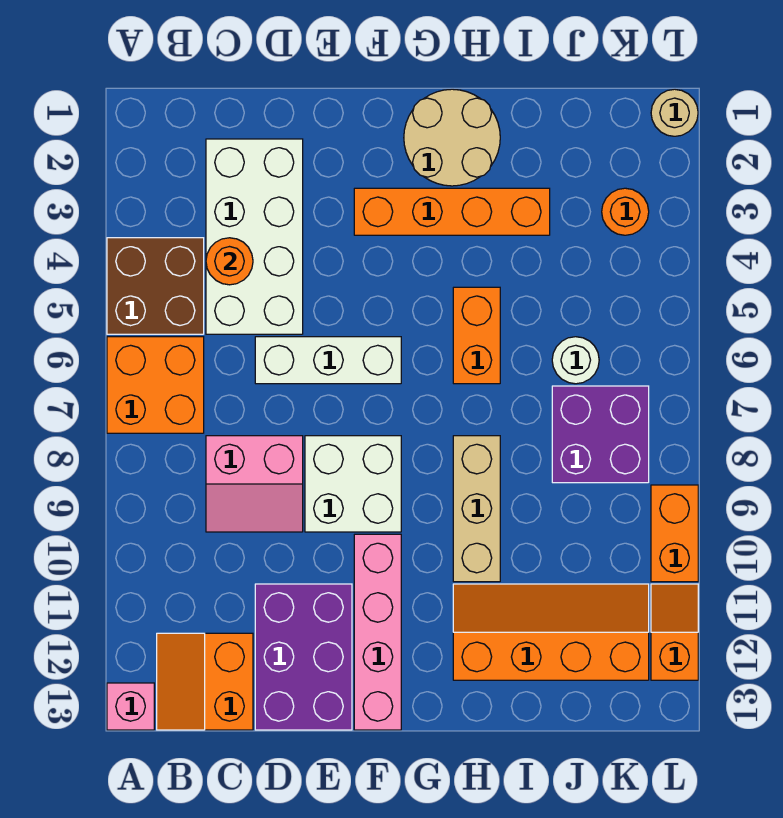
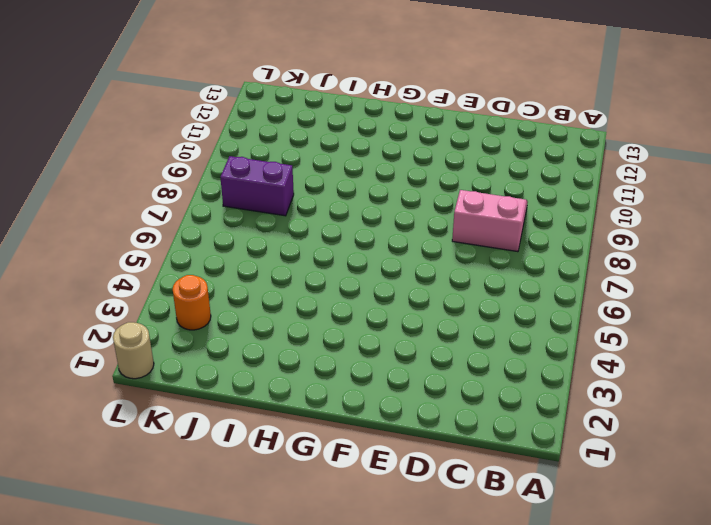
purple 1x2 brick [220,156,294,216] -> purple 2x2 brick [552,386,649,483]
none -> brown 2x2 brick [107,238,204,334]
none -> orange 2x2 brick [107,337,204,433]
none -> pink 1x1 brick [107,683,154,730]

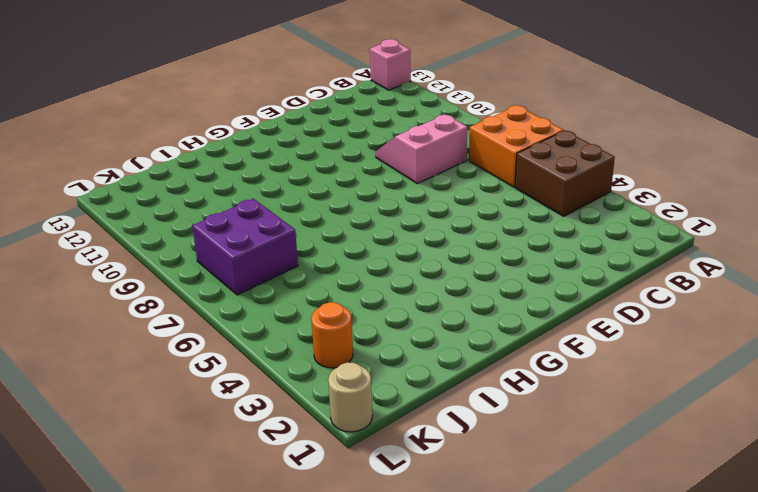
none -> orange 2x2 slope [157,633,253,730]
none -> white 2x4 brick [206,139,303,334]
none -> white 1x3 brick [255,337,401,384]

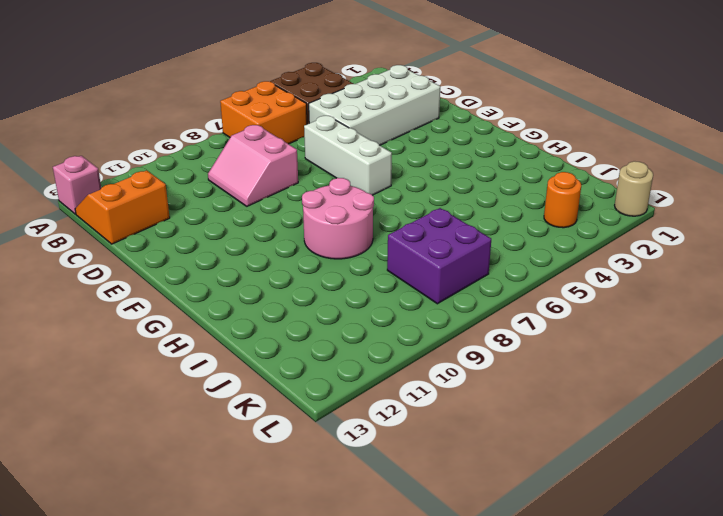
pink 2x2 round brick [302,178,374,259] -> tan 1x3 brick [453,436,500,582]
none -> purple 2x3 brick [255,584,352,730]
none -> white 2x2 brick [305,436,401,532]
none -> orange 1x4 brick [354,188,550,235]

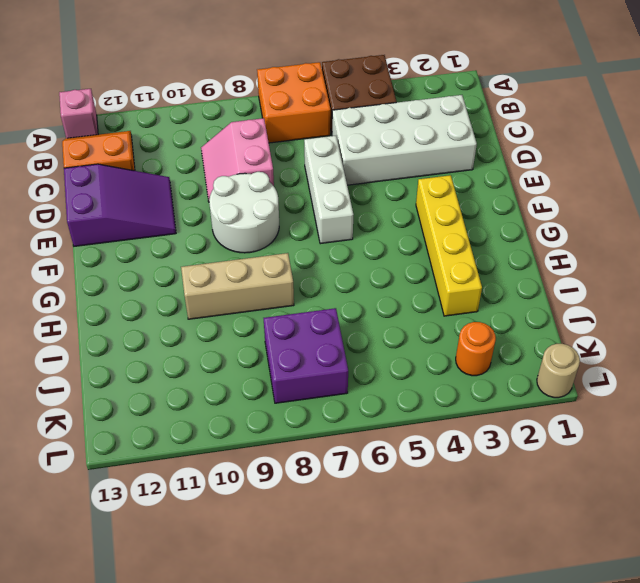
purple 2x3 slope [64,164,176,246] -> purple 2x3 brick [255,584,352,730]
white 2x2 round brick [209,172,279,253] -> white 2x2 brick [305,436,401,532]
yellow 1x4 brick [416,175,482,316] -> orange 1x4 brick [354,188,550,235]
none -> pink 1x4 brick [354,534,401,730]
none -> tan 2x2 round brick [404,89,500,186]
none -> orange 1x2 brick [453,287,500,384]

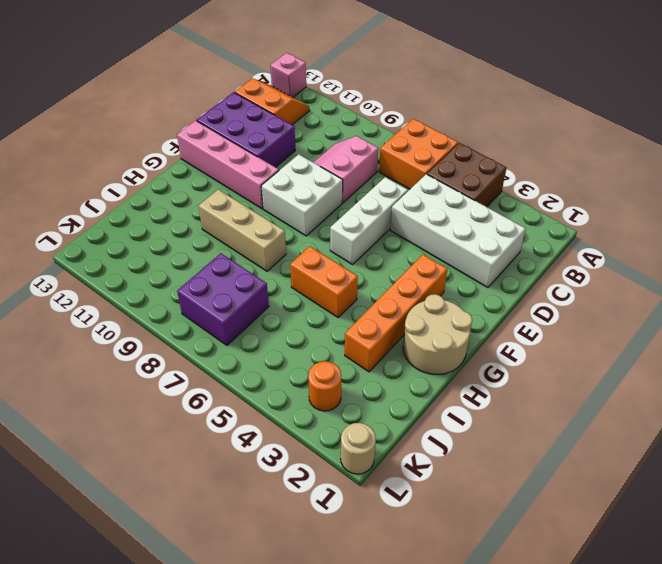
none -> orange 2x4 slope [453,584,649,680]
none -> white 1x1 round brick [552,337,599,384]
none -> orange 1x2 brick [651,485,698,582]

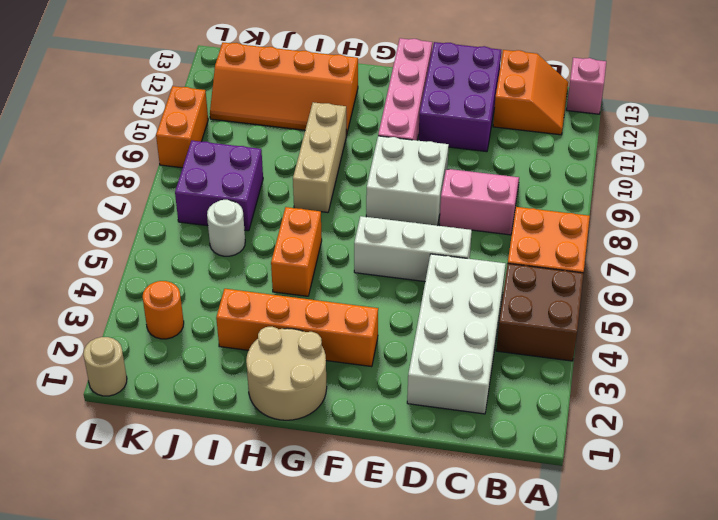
none -> orange 1x2 slope [651,584,698,680]
none -> orange 1x1 round brick [206,238,253,285]

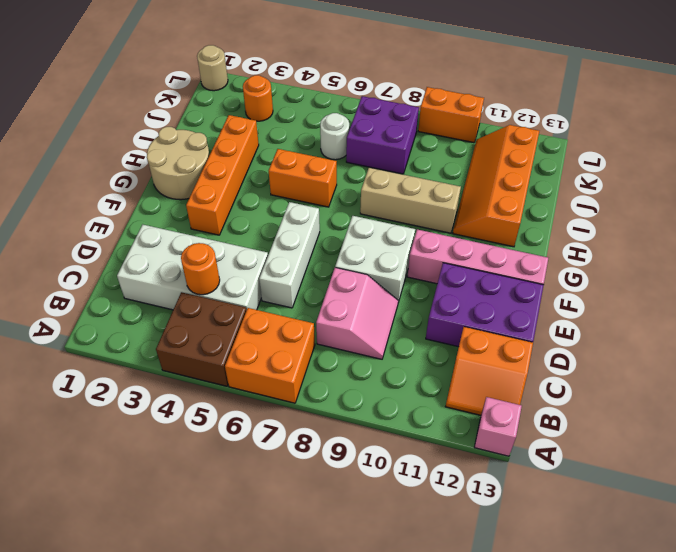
none -> orange 1x2 slope [651,584,698,680]

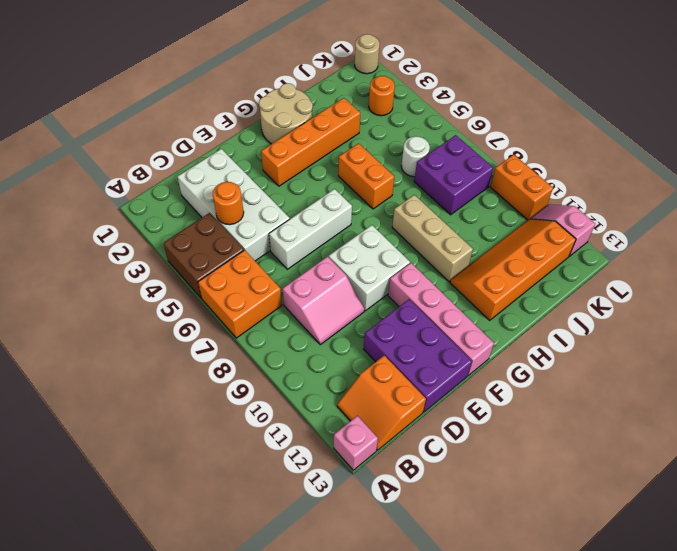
pink 1x2 slope [530,204,595,256] -> orange 1x2 slope [651,584,698,680]

